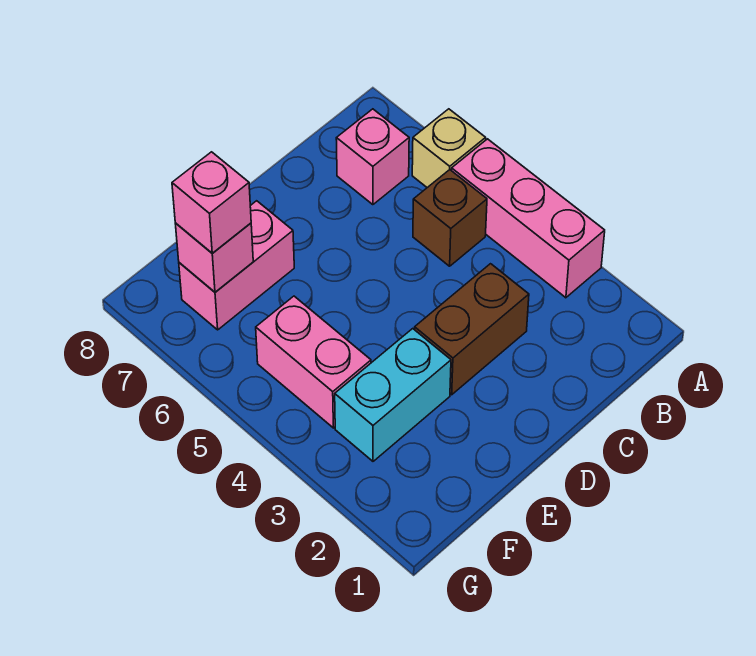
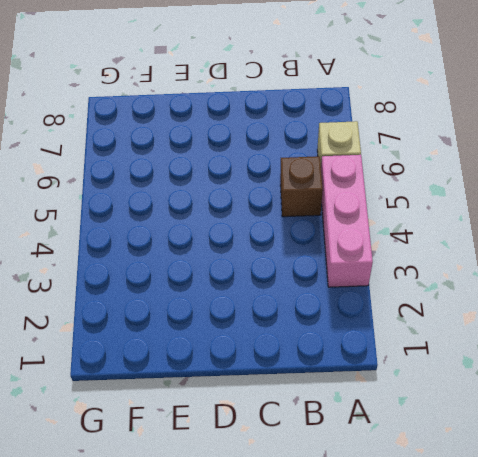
none -> pink 1x1 brick [336,109,409,205]
none -> brown 1x2 brick [415,264,529,395]

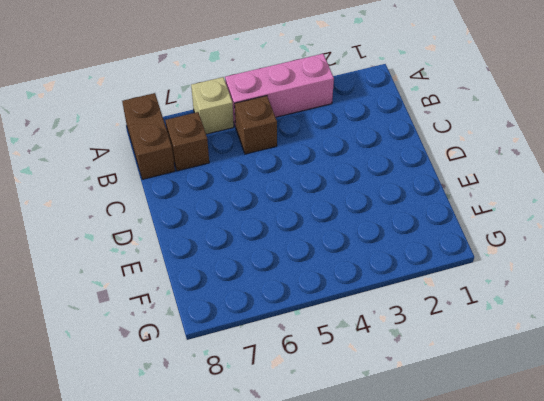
brown 1x2 brick [122,93,175,179] -> brown 1x2 brick moved to [415,264,529,395]
brown 1x1 brick [165,112,209,171] -> pink 1x1 brick [336,109,409,205]
none -> cyan 1x2 brick [335,329,451,461]
none -> pink 1x2 brick [179,201,294,330]

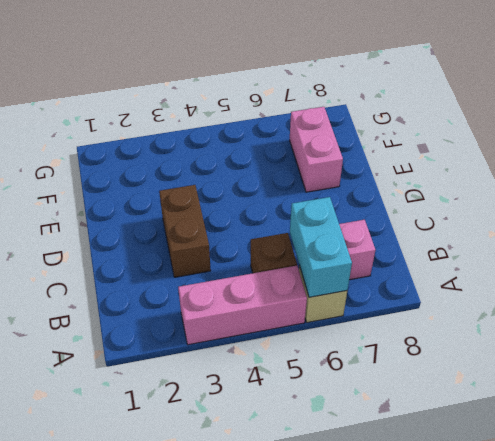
cyan 1x2 brick [290,197,352,297] -> cyan 1x2 brick moved to [335,329,451,461]
none -> pink 1x2 brick [256,296,371,428]
none -> pink 1x1 brick [175,223,253,292]

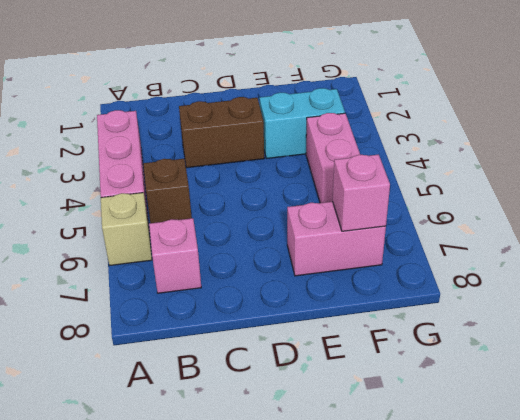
none -> pink 1x1 brick [172,152,251,253]

